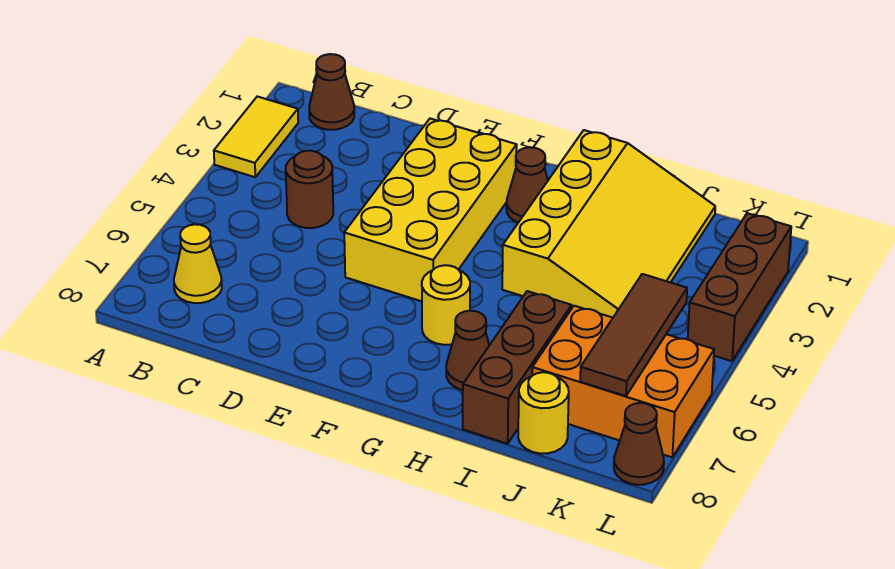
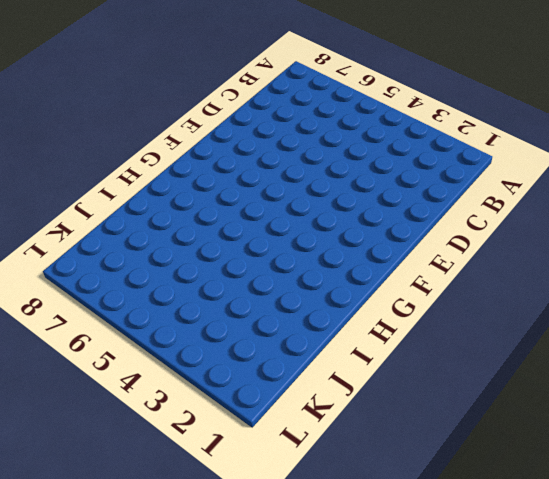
none -> yellow 1x2 tile [214,96,298,177]
none -> brown 1x1 cone [309,54,354,130]
none -> yellow 1x1 cone [174,224,222,303]

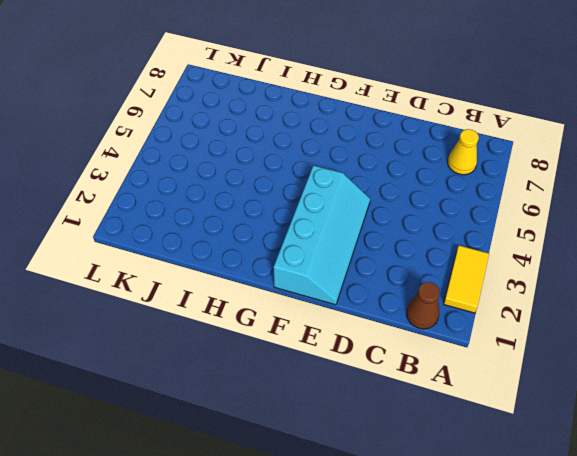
cyan 2x4 slope [274,166,370,305] -> yellow 2x4 brick [344,119,517,301]
none -> brown 1x1 round brick [286,151,333,228]
none -> brown 1x1 cone [506,147,548,223]
none -> yellow 1x1 round brick [422,265,470,345]

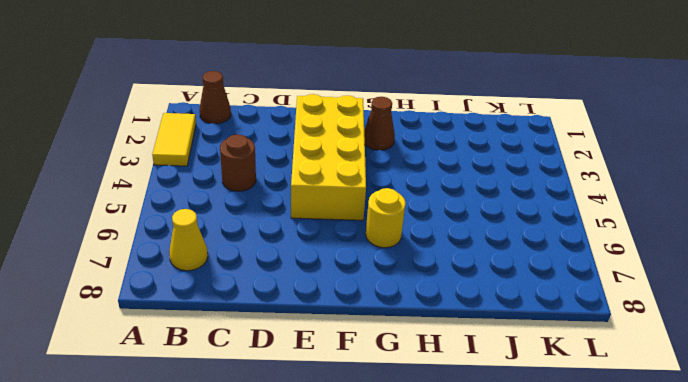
none -> yellow 3x4 slope [502,130,715,318]
none -> brown 1x1 cone [446,311,489,390]
none -> brown 1x3 brick [463,291,572,444]

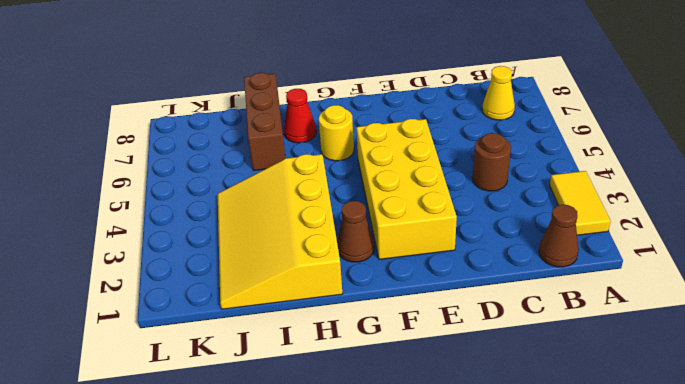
red 1x1 cone [284,89,316,143] -> brown 1x1 cone [446,311,489,390]
none -> orange 2x3 brick [532,306,714,457]
none -> yellow 1x1 round brick [518,372,569,454]
none -> brown 1x3 brick [688,213,791,361]

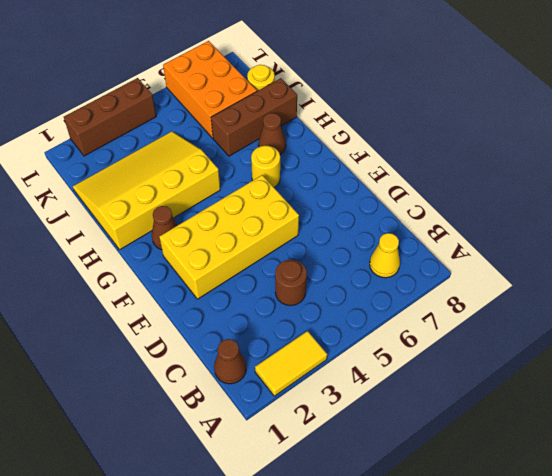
none -> brown 1x1 cone [614,403,664,485]
none -> brown 1x3 tile [580,274,687,396]

